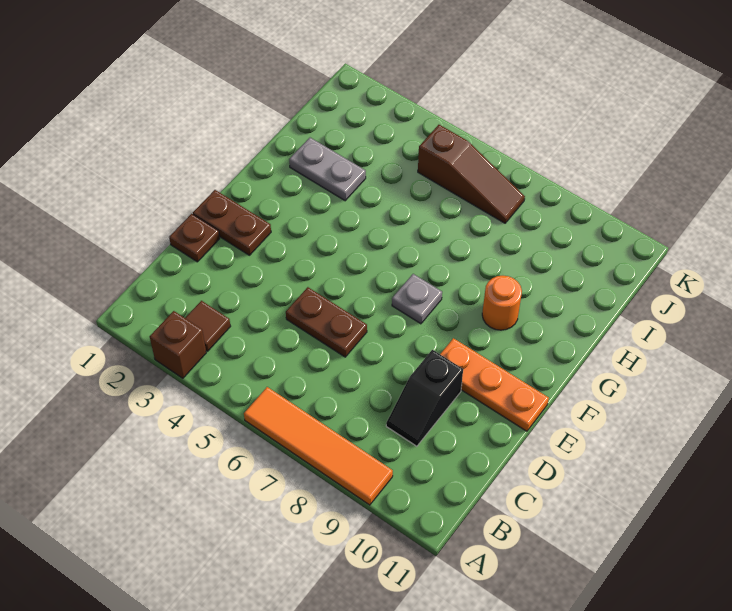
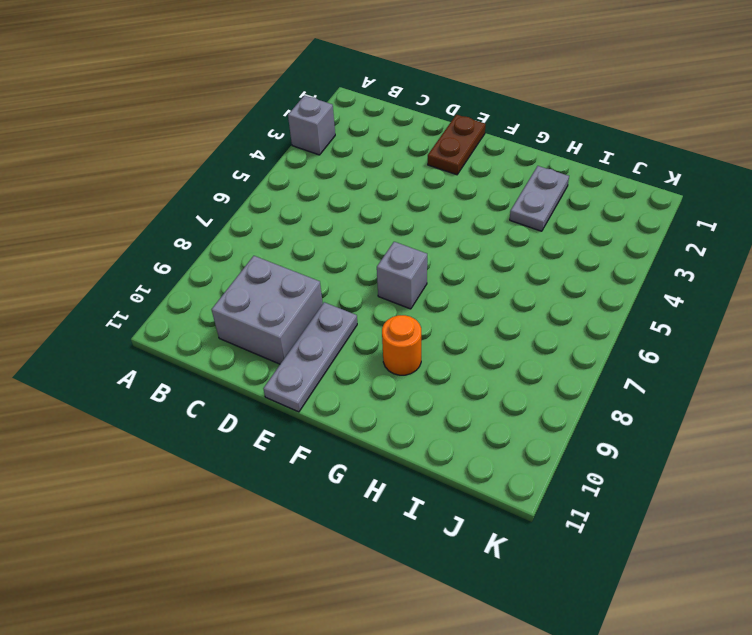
grey 1x1 brick [288,95,335,155] -> brown 1x1 brick [150,311,206,378]
grey 2x2 brick [212,256,323,364] -> black 1x2 slope [386,350,463,446]
grey 1x3 plate [263,302,357,412] -> orange 1x3 plate [440,338,549,431]
grey 1x1 brick [377,242,427,309] -> grey 1x1 plate [392,274,442,324]
none -> orange 1x4 tile [244,387,393,505]
none -> brown 1x1 tile [185,301,231,351]
none -> brown 1x1 plate [169,214,220,262]

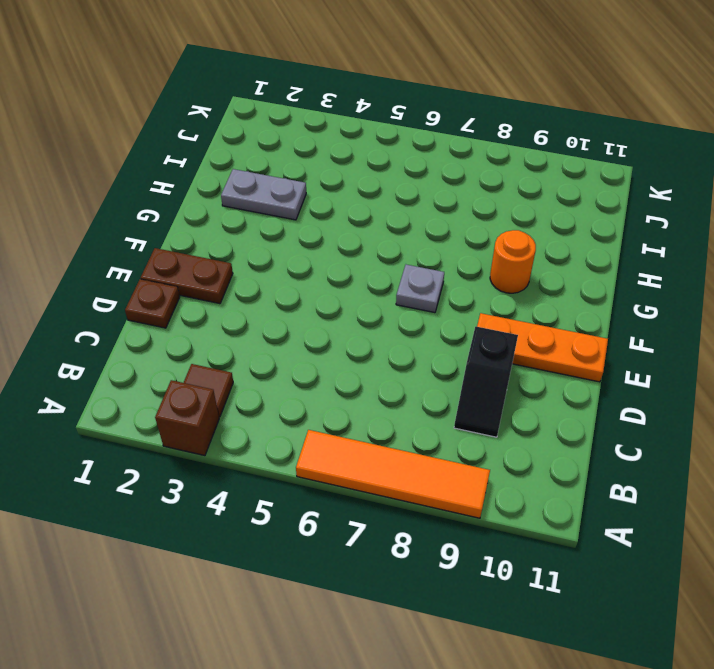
none -> brown 1x2 plate [286,287,367,357]
none -> brown 1x3 slope [418,125,525,223]

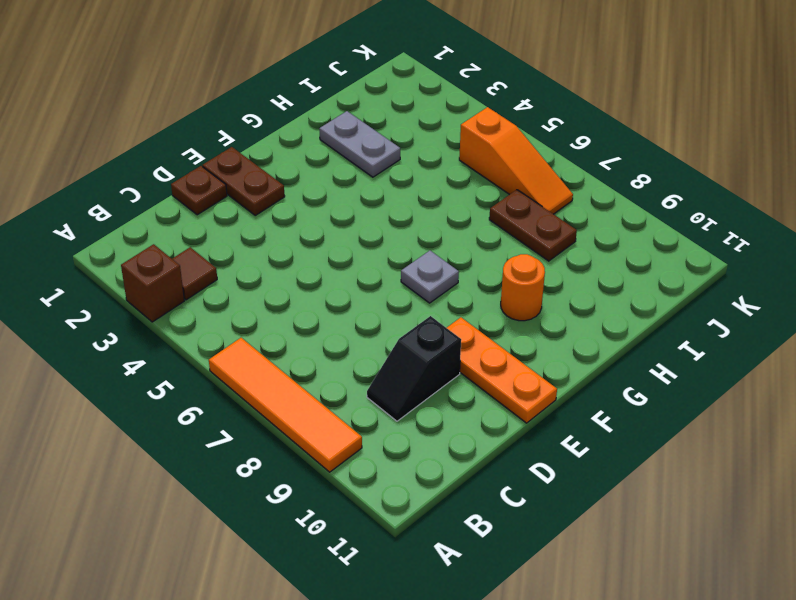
brown 1x2 plate [489,190,577,261] -> brown 1x2 plate moved to [286,287,367,357]
orange 1x3 slope [459,107,573,214] -> brown 1x3 slope [418,125,525,223]

